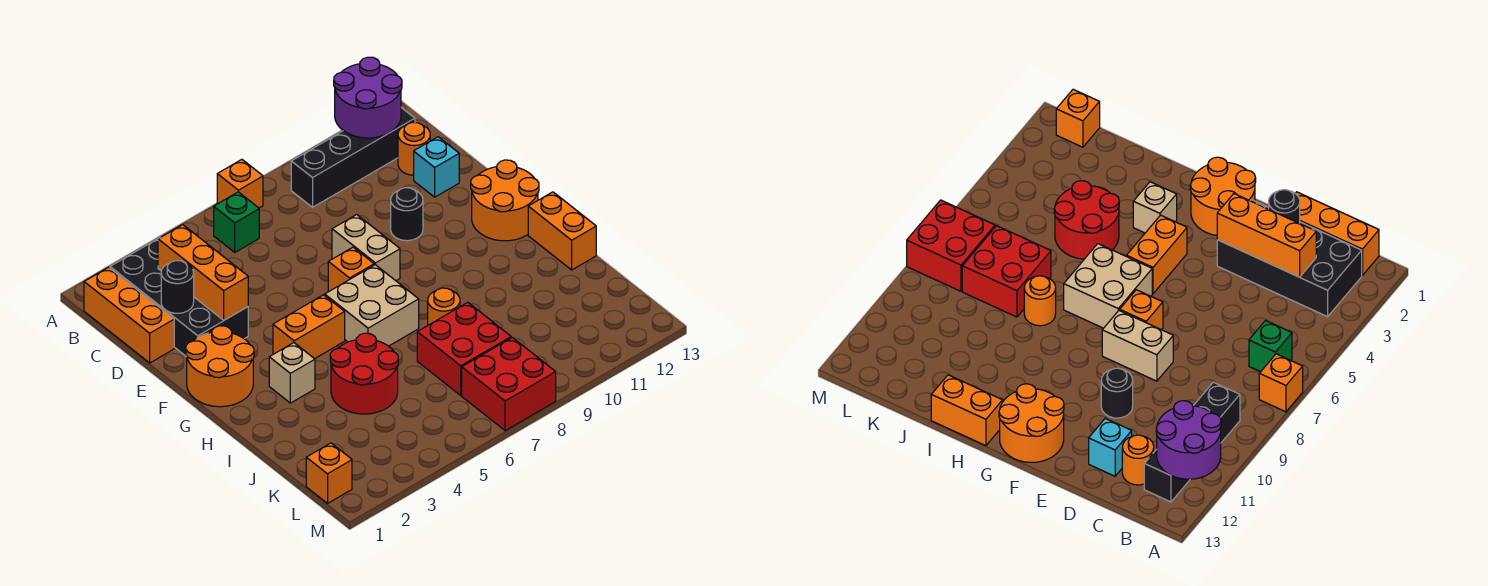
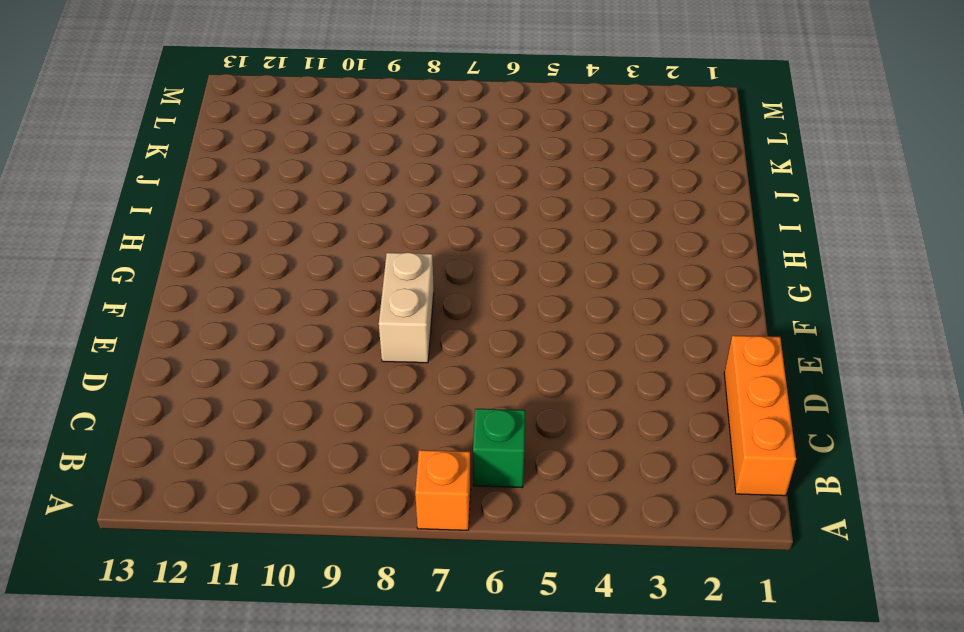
none -> black 2x4 brick [110,238,248,357]
none -> black 1x4 brick [291,108,415,207]
none -> orange 1x1 round brick [398,122,430,175]

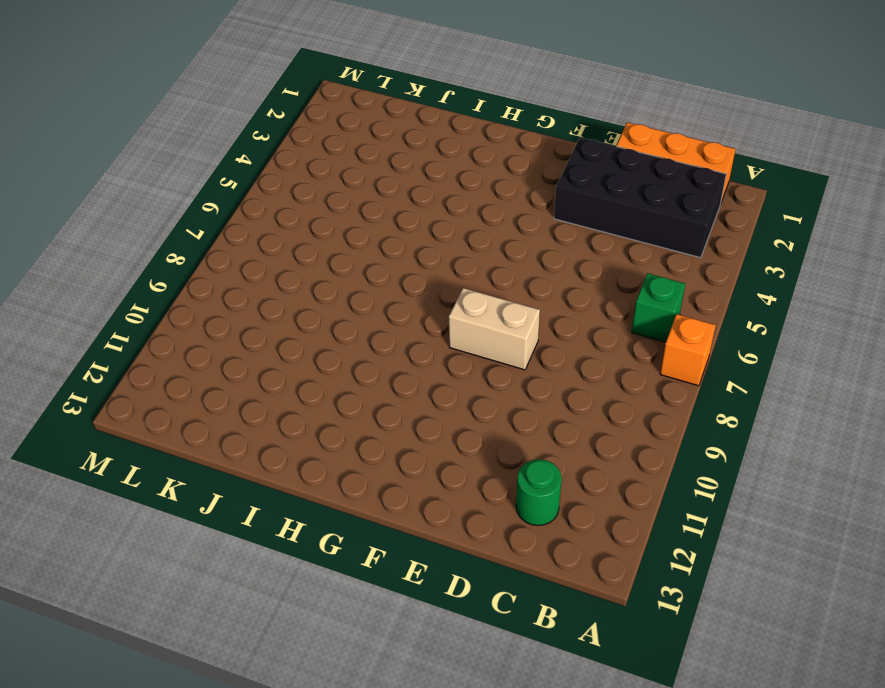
green 1x1 round brick [516,459,562,526] -> orange 1x1 round brick [398,122,430,175]
none -> black 1x4 brick [291,108,415,207]
none -> cyan 1x1 brick [414,137,459,197]
none -> black 1x1 round brick [391,188,423,241]

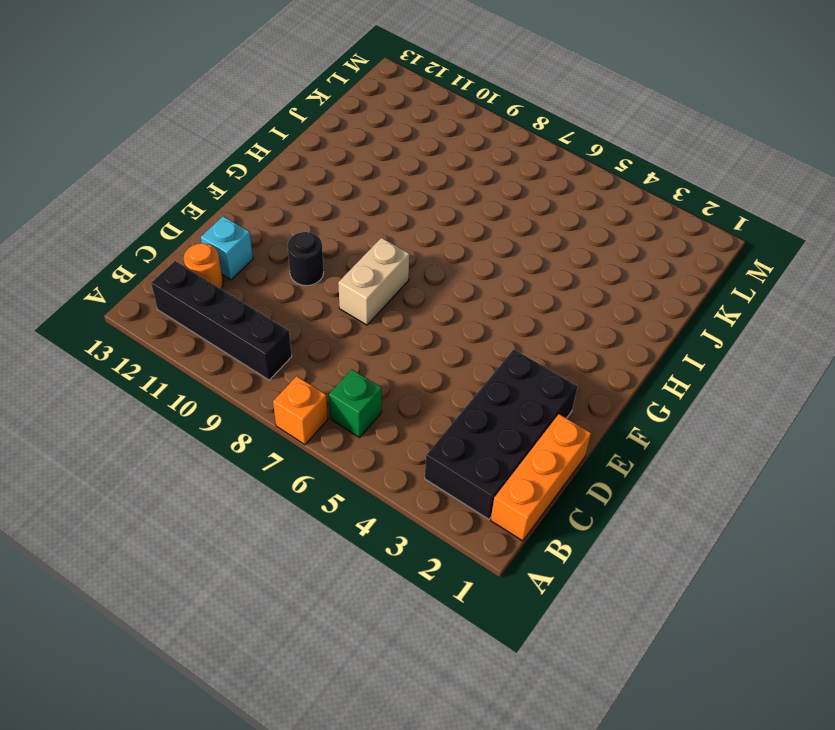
none -> orange 2x2 round brick [186,326,254,407]
none -> orange 1x1 brick [328,247,374,291]
none -> orange 2x2 round brick [471,160,539,241]

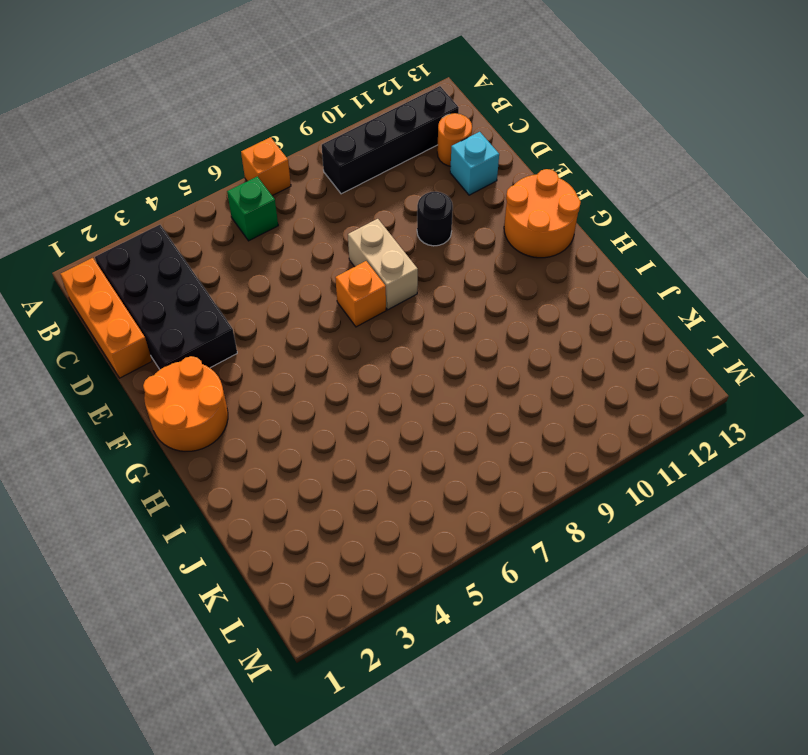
none -> orange 1x2 brick [273,295,345,359]
none -> tan 2x2 brick [325,265,419,346]
none -> tan 1x1 brick [269,343,315,403]

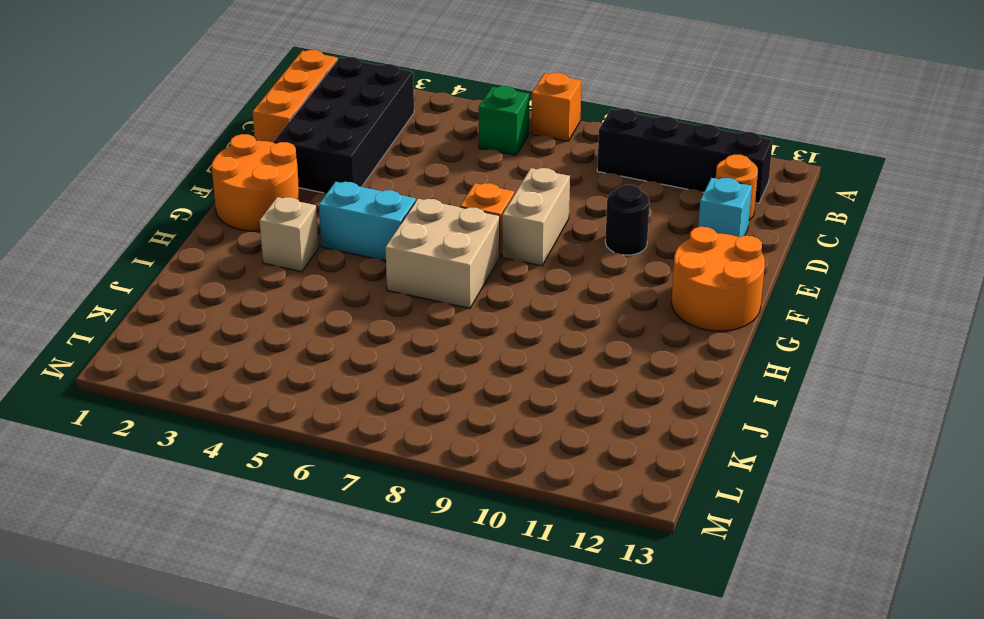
cyan 1x2 brick [319,182,416,261] -> orange 1x2 brick [273,295,345,359]
none -> orange 1x2 brick [528,192,596,270]
none -> red 2x2 round brick [330,333,398,414]
none -> orange 1x1 round brick [428,288,460,325]

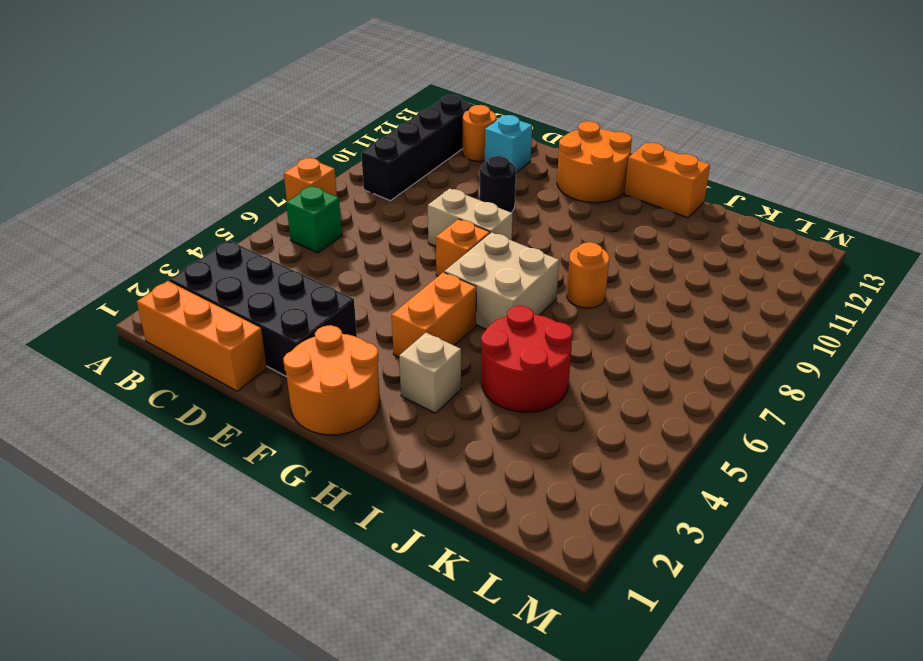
none -> red 2x2 brick [417,302,511,395]
none -> orange 1x1 brick [306,443,352,503]
none -> red 2x2 brick [462,337,556,431]

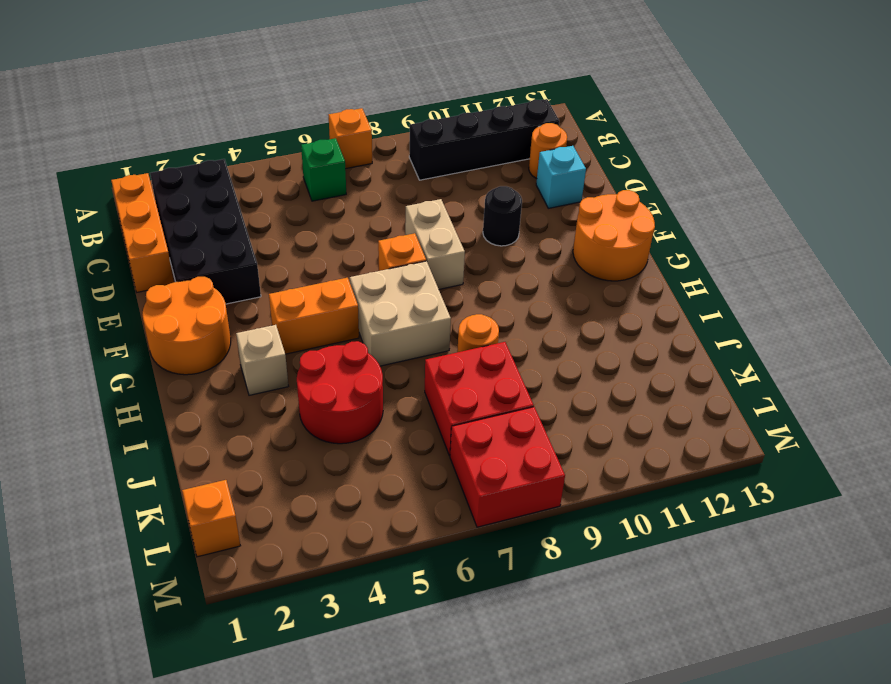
none -> orange 1x2 brick [528,192,596,270]
none -> purple 2x2 round brick [334,57,402,138]
none -> orange 1x3 brick [158,225,248,320]

